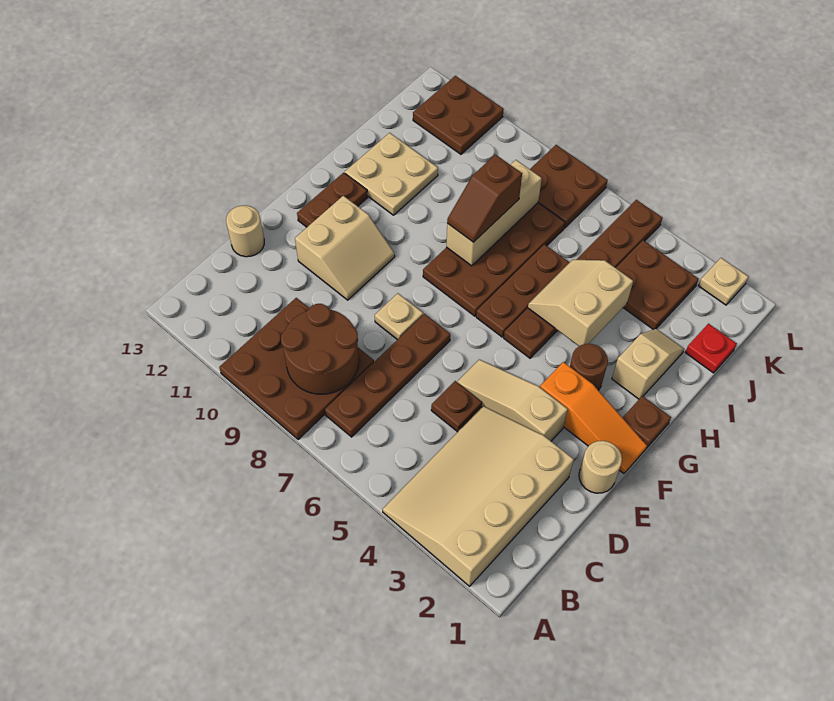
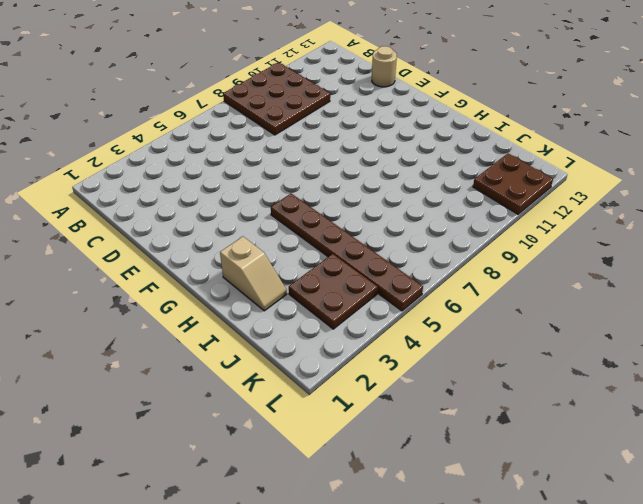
none -> tan 3x4 slope [382,406,574,586]
none -> brown 1x4 plate [325,314,450,437]
none -> brown 1x1 plate [431,381,482,432]

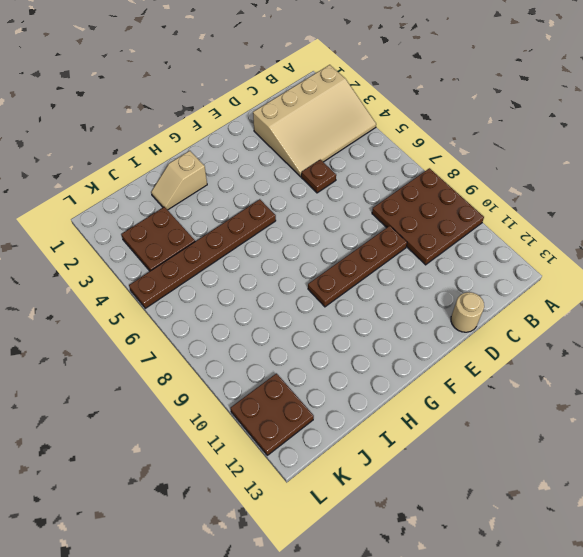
brown 1x4 plate [308,226,407,307] -> brown 1x4 plate moved to [325,314,450,437]
none -> tan 1x1 round brick [579,441,622,493]
none -> tan 1x3 slope [457,359,568,441]
none -> tan 1x1 plate [375,293,423,340]

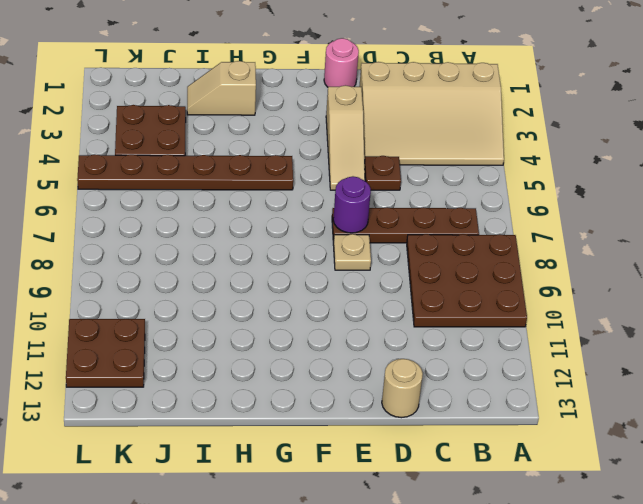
pink 1x1 round brick [324,38,359,87] -> tan 1x1 round brick [579,441,622,493]
purple 1x1 round brick [333,176,371,233] -> none
none -> tan 2x2 slope [295,196,395,300]
none -> orange 1x3 slope [540,362,647,473]
none -> brown 1x2 plate [297,173,368,227]

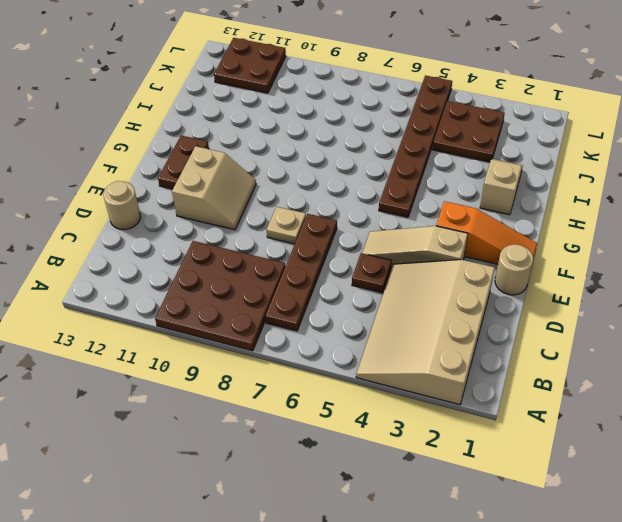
none -> brown 1x1 plate [623,396,671,447]
none -> brown 1x1 round brick [570,344,608,391]
none -> brown 1x3 plate [476,244,570,337]

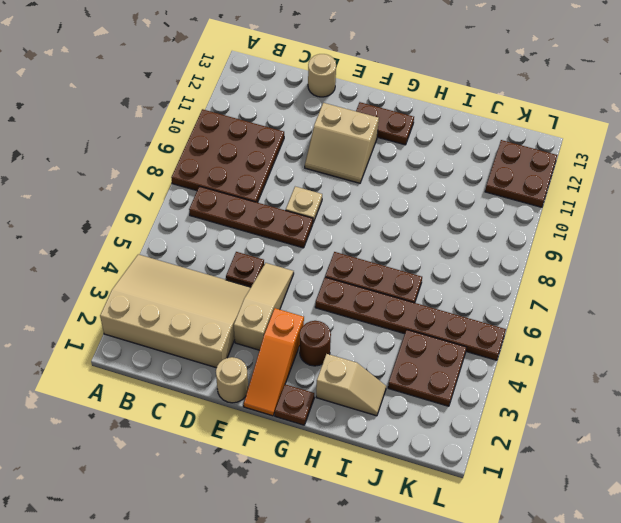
none -> brown 2x4 plate [423,203,565,316]
none -> tan 2x2 plate [345,133,438,215]
none -> red 1x1 plate [685,324,737,373]

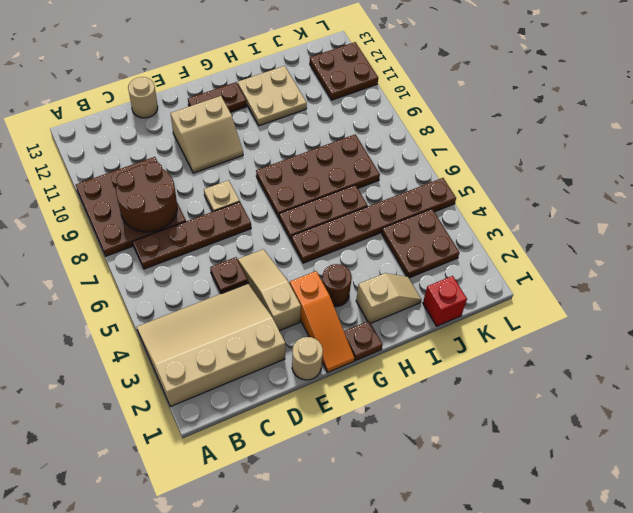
red 1x1 brick [423,276,467,326] -> red 1x1 plate [685,324,737,373]
none -> brown 2x2 plate [530,145,608,228]
none -> tan 1x1 plate [699,258,748,305]
none -> tan 2x2 slope [528,260,633,346]

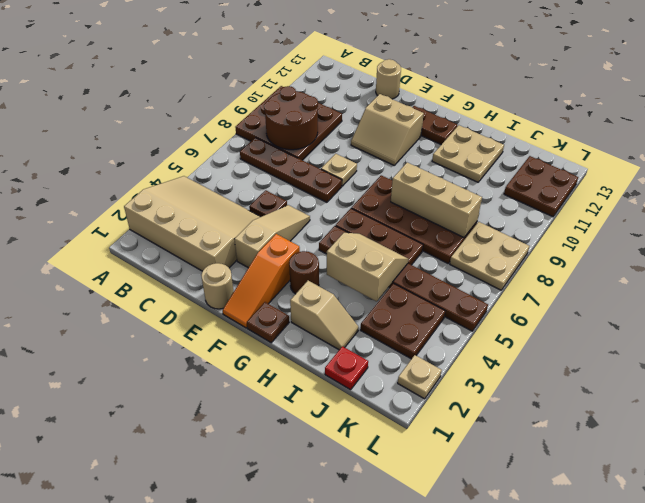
tan 2x2 plate [450,222,529,290] -> brown 2x2 plate [530,145,608,228]
none -> brown 1x2 slope [447,155,522,242]

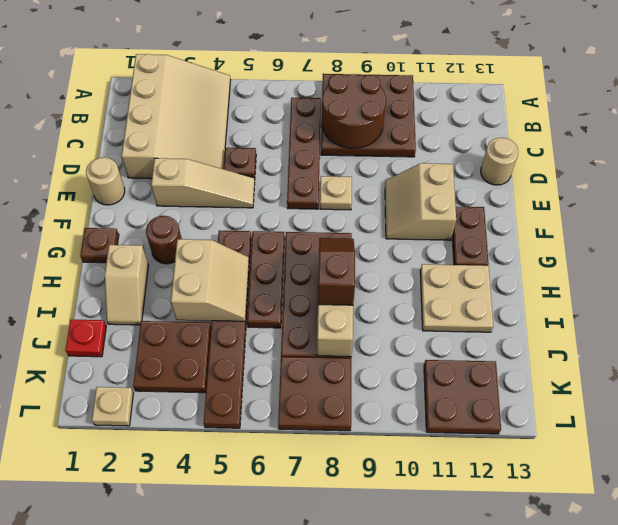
none -> orange 1x3 slope [540,362,647,473]

